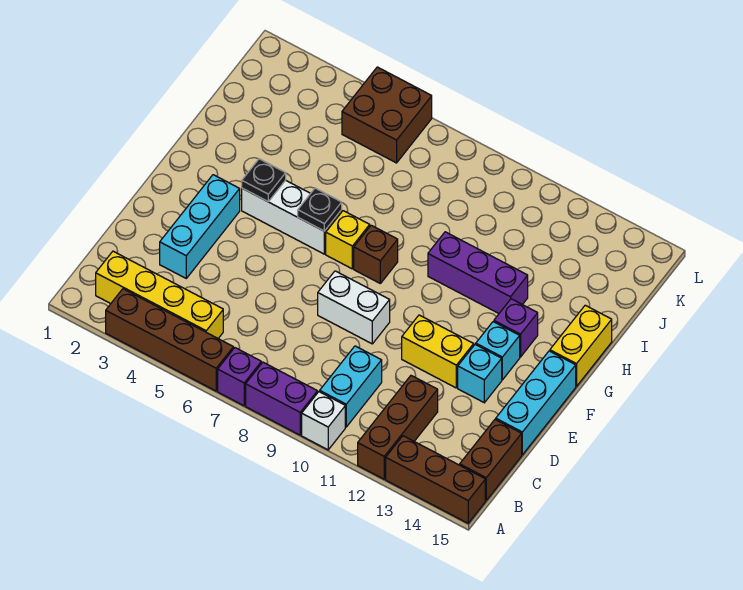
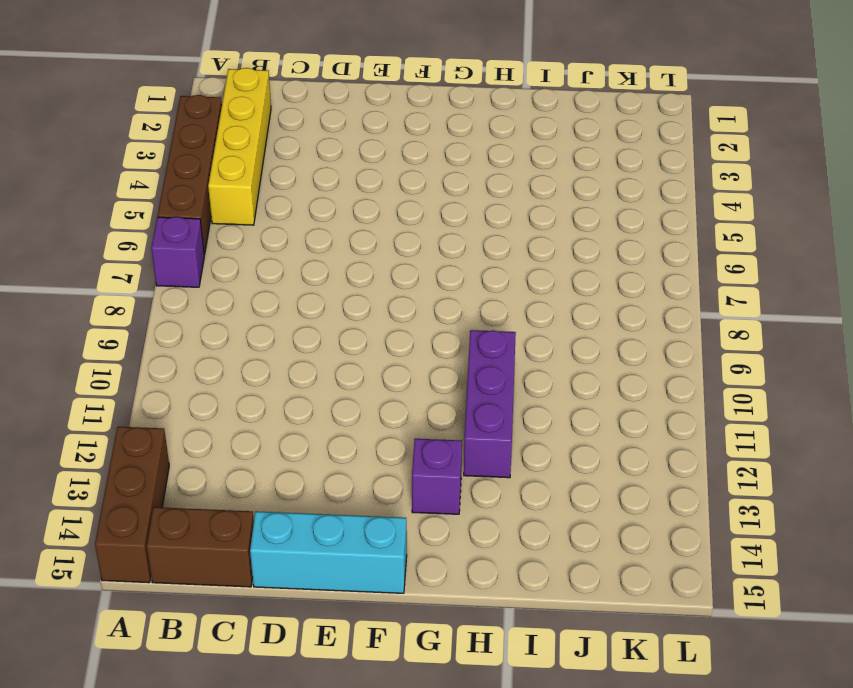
none -> purple 1x2 brick [246,362,317,435]
none -> white 1x1 brick [302,392,345,450]
none -> brown 1x3 brick [358,376,438,479]

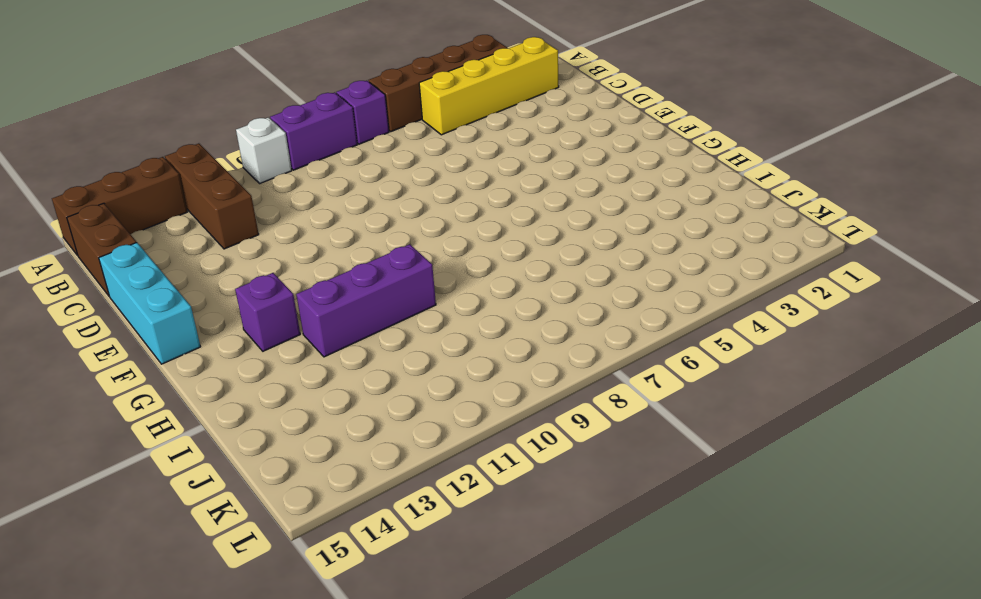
none -> cyan 1x2 brick [320,346,382,427]
none -> cyan 1x3 brick [160,175,240,278]
none -> white 1x2 brick [318,271,390,344]

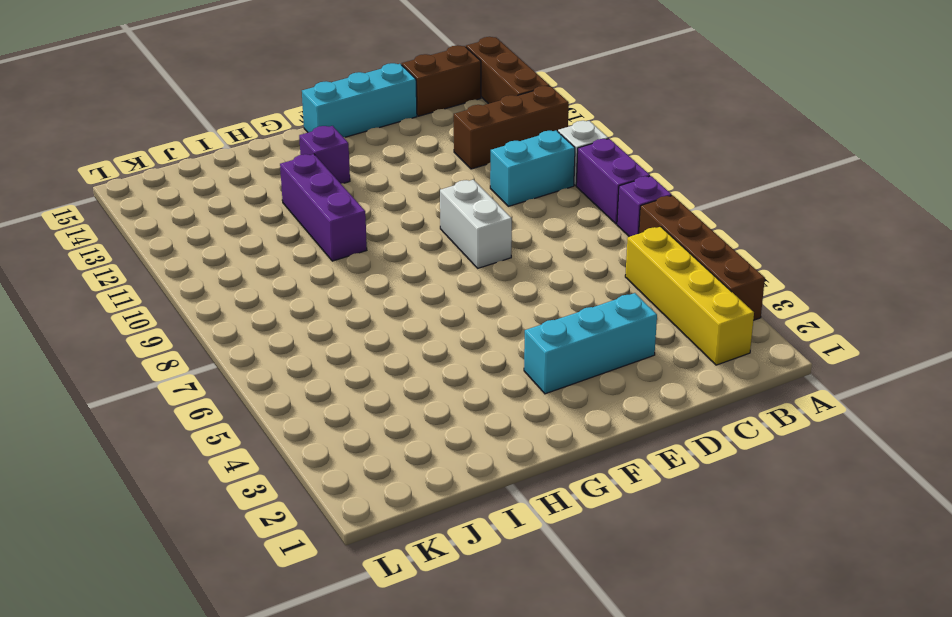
none -> yellow 1x2 brick [402,315,474,388]
none -> cyan 1x1 brick [458,344,502,403]
none -> cyan 1x1 brick [476,322,520,380]

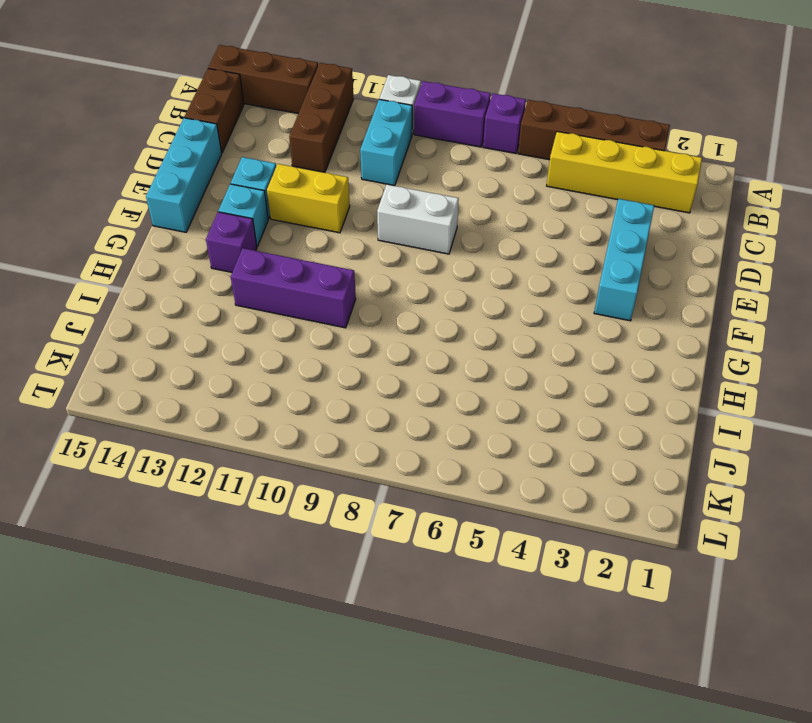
none -> white 1x3 brick [242,180,342,254]
none -> yellow 1x1 brick [326,211,370,269]
none -> brown 1x1 brick [354,225,398,283]

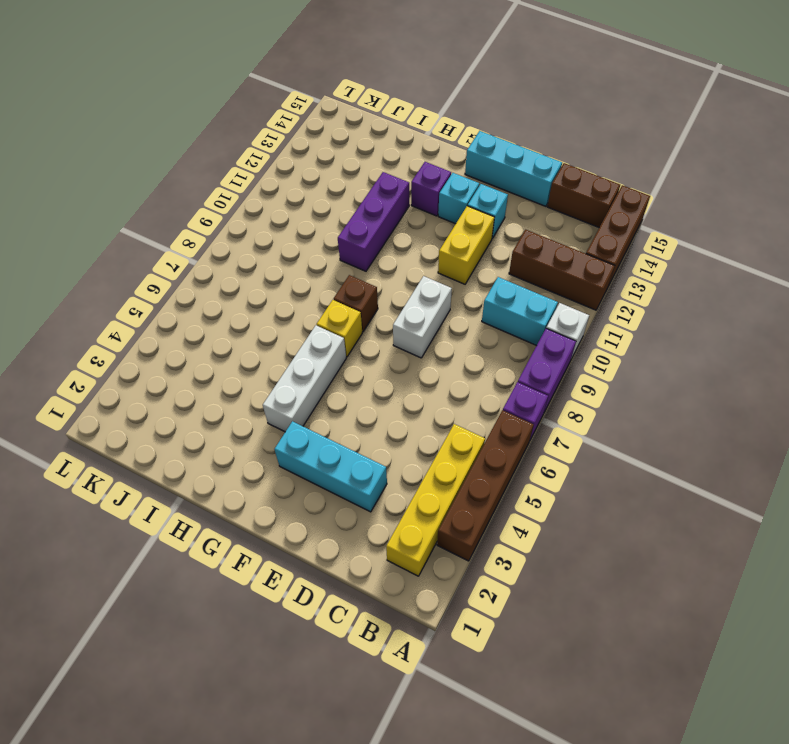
none -> yellow 1x2 brick [550,305,612,386]
none -> brown 2x2 brick [342,67,432,163]
none -> black 1x1 plate [242,159,286,201]

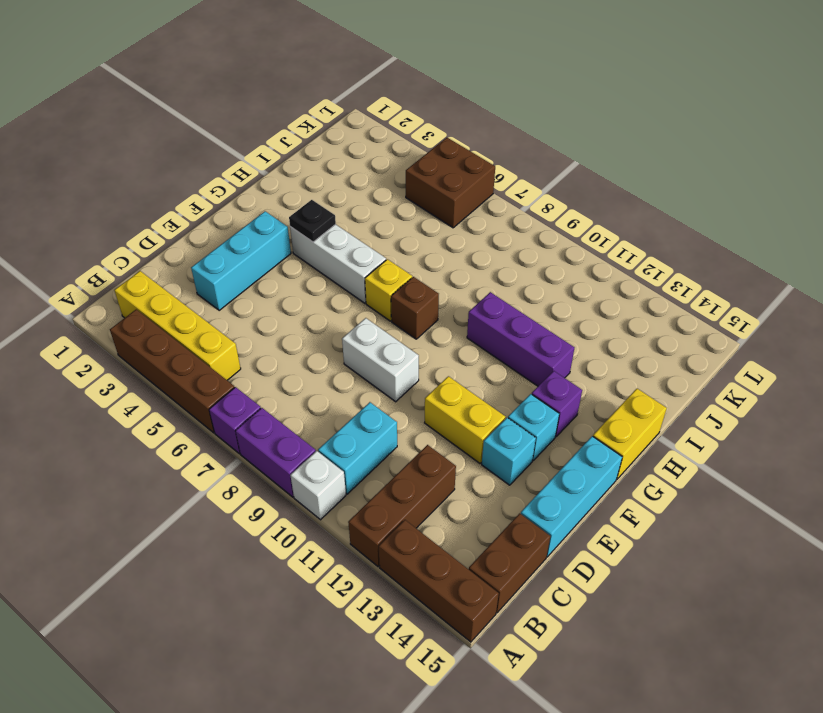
none -> black 1x1 plate [298,188,342,231]

